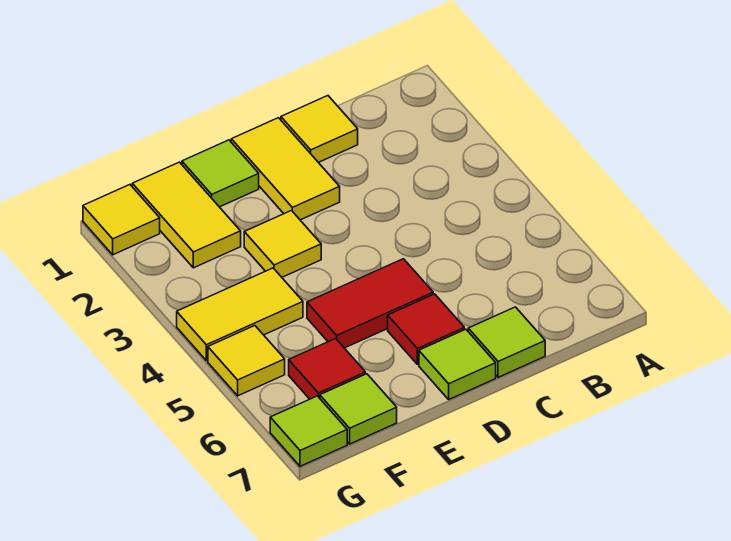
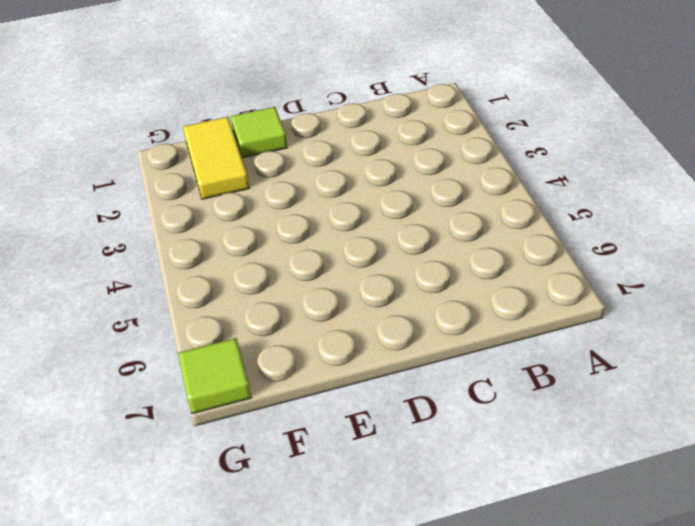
none -> yellow 1x1 tile [281,96,358,163]
none -> lime 1x1 tile [468,307,545,377]
none -> yellow 1x2 tile [231,118,340,220]

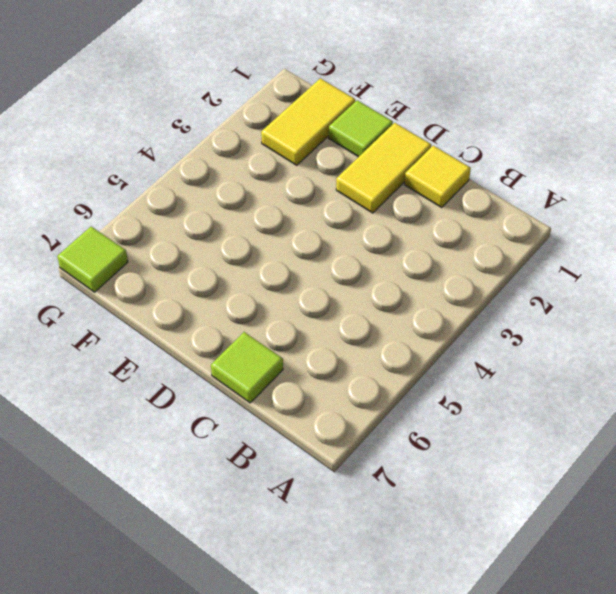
none -> red 1x2 tile [307,259,433,348]
none -> red 1x1 tile [388,294,464,364]
none -> lime 1x1 tile [419,329,496,399]

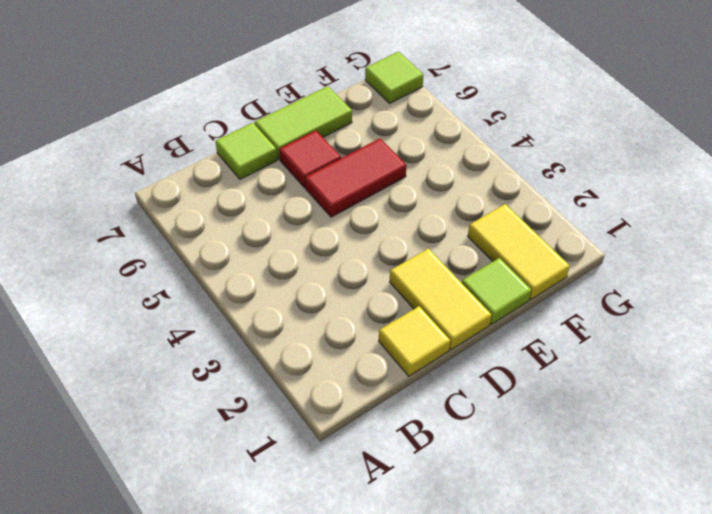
lime 1x2 tile [255,86,352,160] -> lime 1x1 tile [419,329,496,399]
none -> yellow 1x1 tile [244,211,321,277]
none -> yellow 1x2 tile [177,268,303,361]
none -> red 1x1 tile [289,338,365,399]

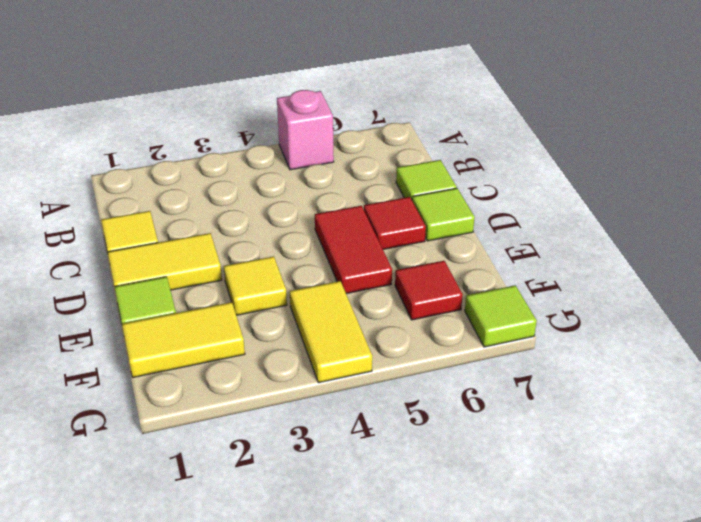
pink 1x1 brick [277,90,334,170] -> none
none -> lime 1x1 tile [320,374,397,444]
none -> yellow 1x1 tile [83,185,160,255]
none -> yellow 1x1 tile [208,326,285,396]

